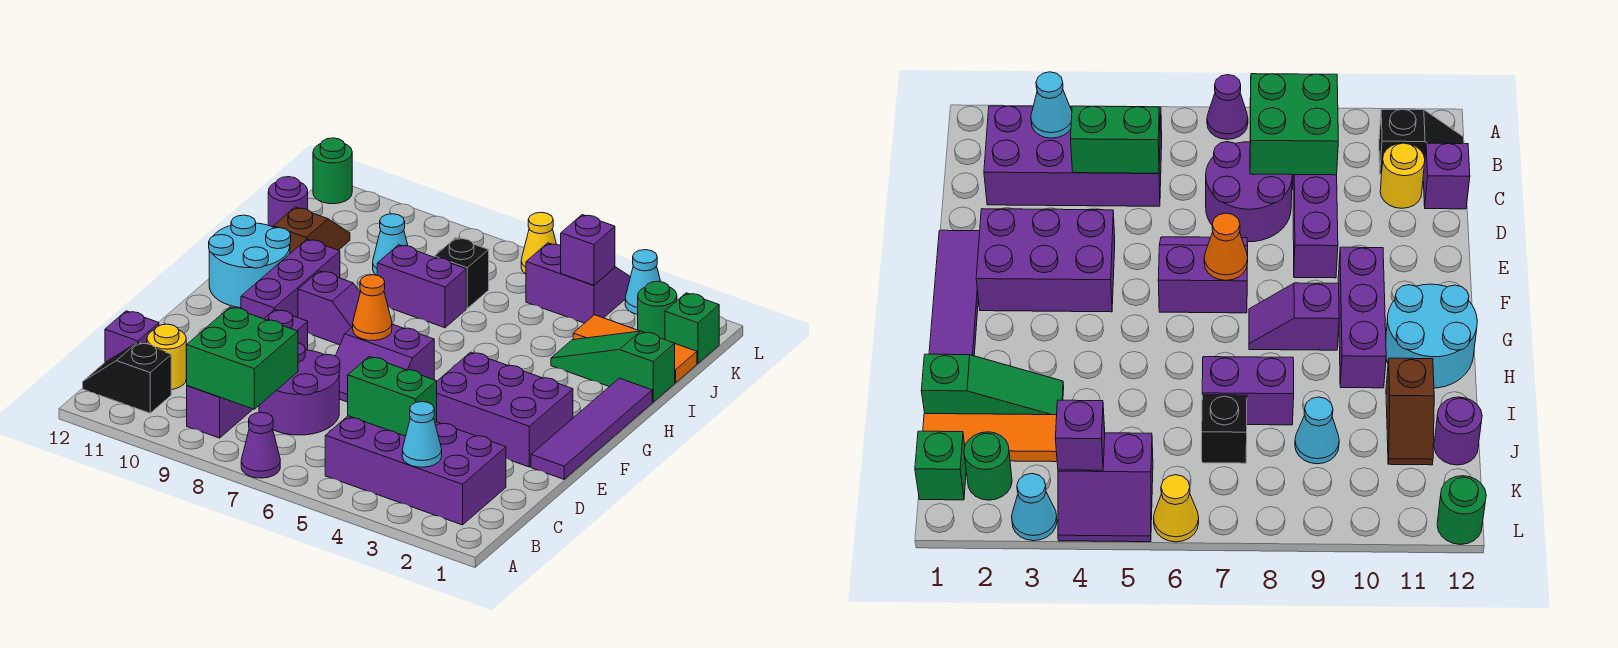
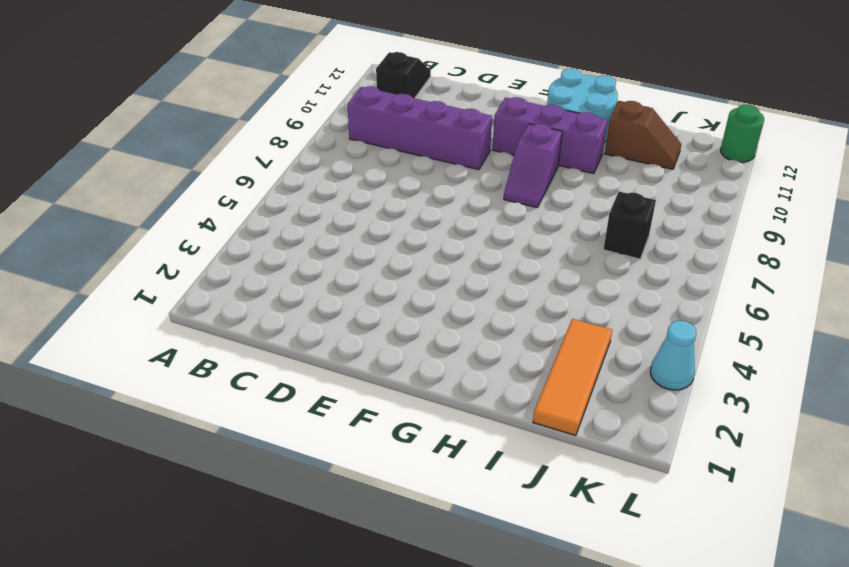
none -> purple 1x1 cone [241,412,280,478]
none -> purple 2x4 brick [325,416,506,525]
none -> purple 2x2 round brick [259,343,340,435]
none -> yellow 1x1 round brick [147,324,186,389]

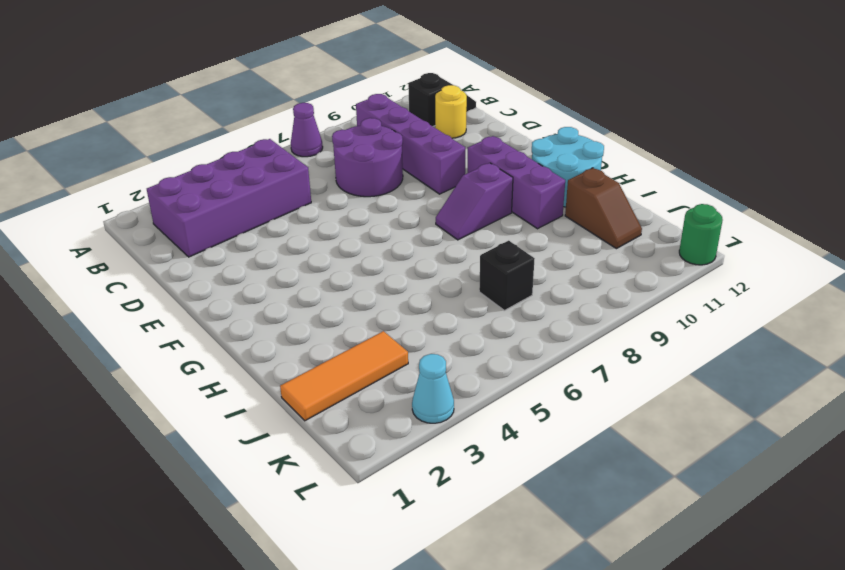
none -> purple 1x1 brick [105,311,159,362]
none -> purple 1x4 tile [531,378,652,479]
none -> purple 2x3 brick [437,352,573,467]
none -> purple 2x2 slope [336,324,434,402]

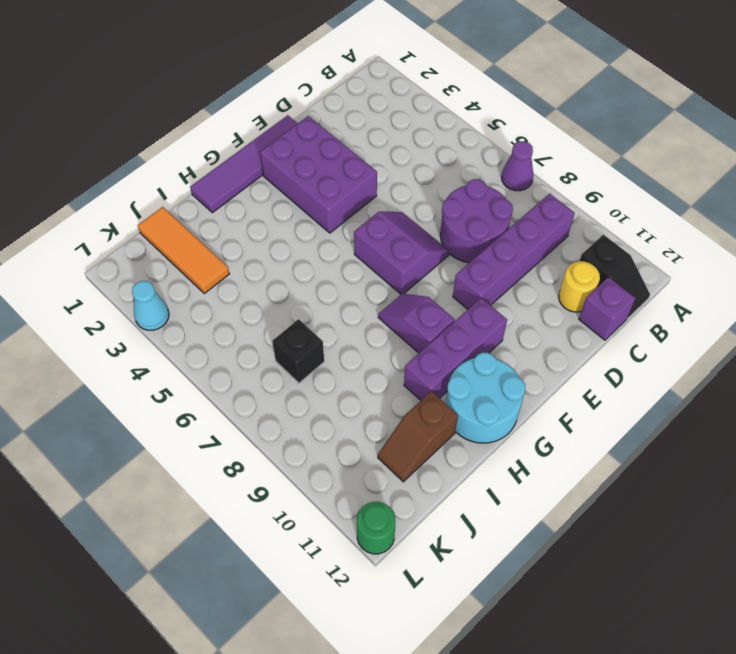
none -> purple 2x4 brick [325,416,506,525]
none -> green 1x3 slope [551,331,675,402]
none -> purple 1x2 brick [377,245,466,328]
none -> cyan 1x1 cone [373,214,408,275]

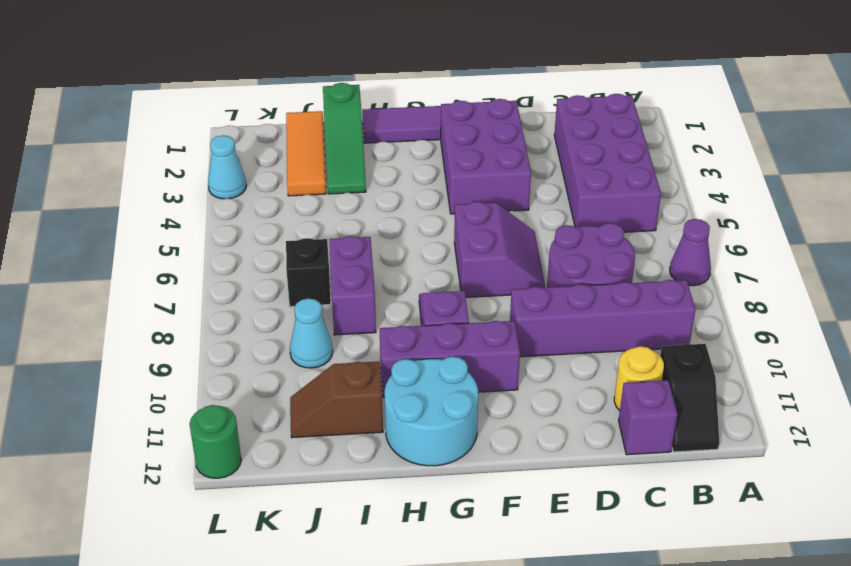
none -> purple 1x1 round brick [268,177,308,227]
none -> green 1x1 brick [665,293,719,364]
none -> green 1x1 round brick [638,281,677,340]
none -> purple 2x2 slope [526,243,630,323]

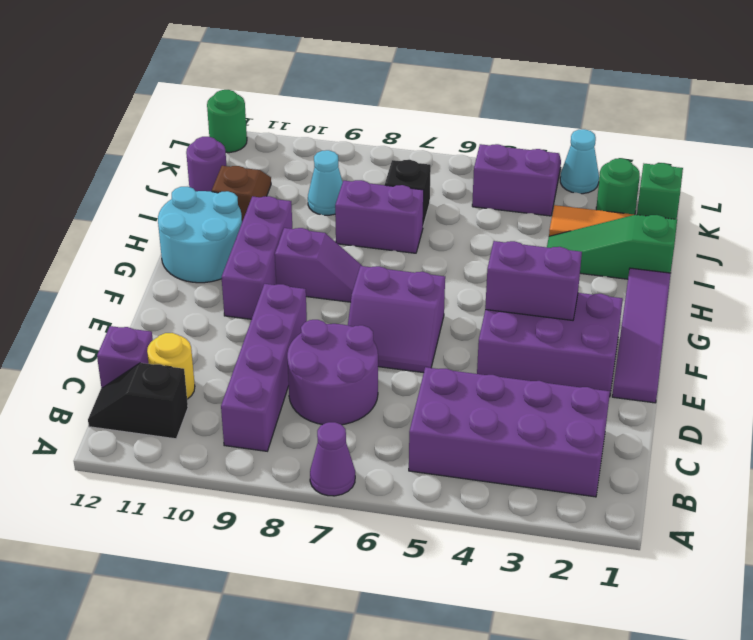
purple 1x2 brick [485,241,582,320] -> none
none -> yellow 1x1 cone [521,212,557,274]
none -> cyan 1x1 cone [402,402,442,467]
none -> green 2x2 brick [186,307,298,409]
none -> green 1x2 brick [348,357,437,436]

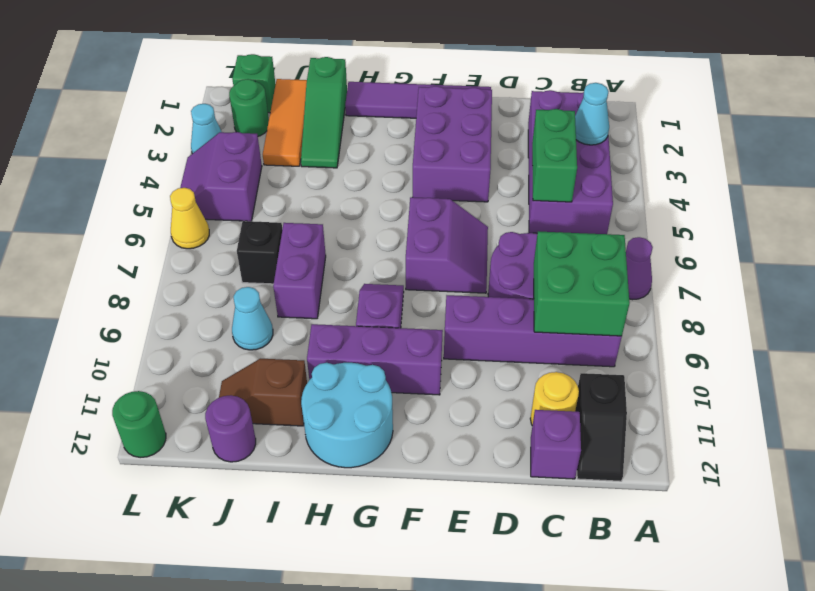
none -> orange 1x1 cone [353,275,392,340]
none -> purple 1x1 brick [561,215,615,285]

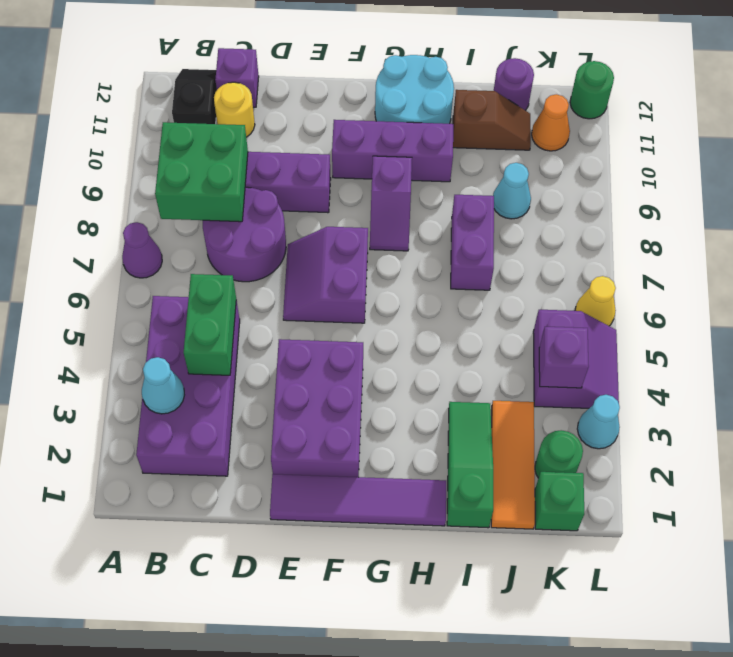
orange 1x1 cone [532,94,570,151] -> orange 1x1 cone moved to [353,275,392,340]
none -> black 1x1 brick [434,238,489,308]

